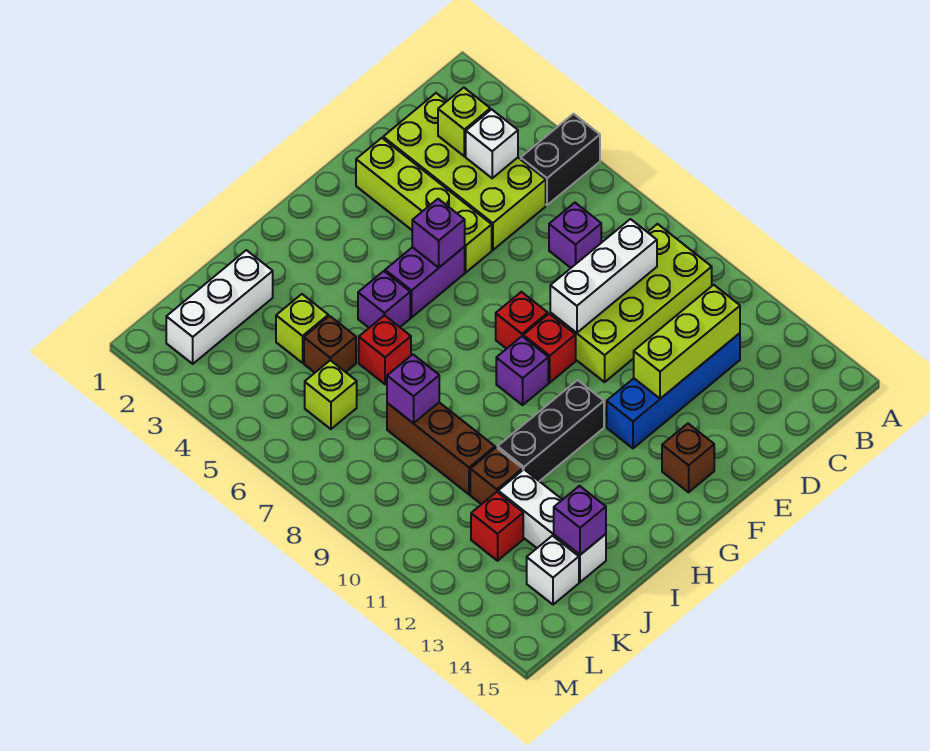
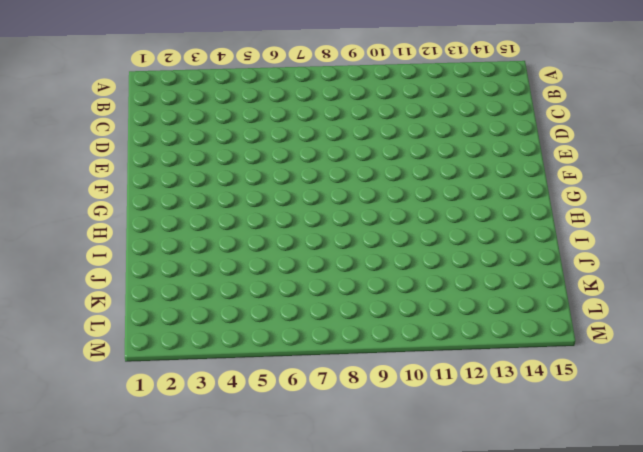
none -> black 1x2 brick [521,114,600,205]
none -> lime 2x4 brick [550,224,712,382]
none -> lime 2x4 brick [383,93,546,250]
none -> purple 1x1 brick [549,203,601,268]

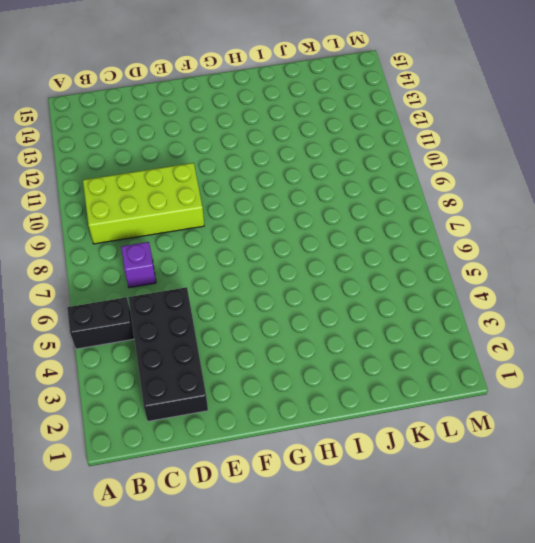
black 2x4 brick [128,287,208,421] -> lime 2x4 brick [383,93,546,250]
none -> blue 1x4 brick [607,333,740,448]
none -> lime 1x4 brick [356,138,492,272]
none -> purple 1x2 brick [385,247,465,317]
none -> red 1x1 brick [496,292,548,349]

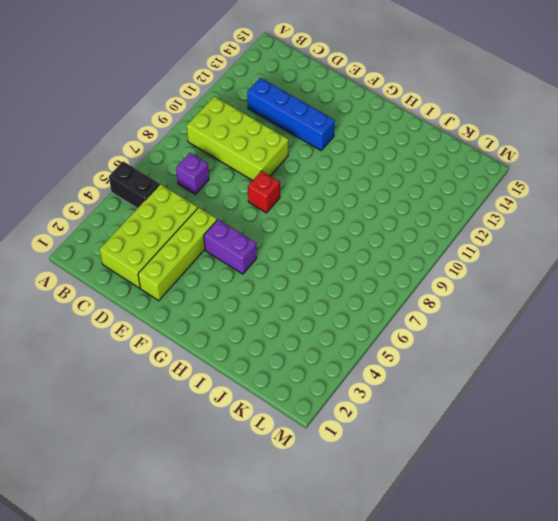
none -> red 1x1 brick [523,314,576,383]
none -> brown 1x1 brick [662,424,714,492]
none -> purple 1x1 brick [496,336,548,405]
none -> black 1x3 brick [498,380,604,481]

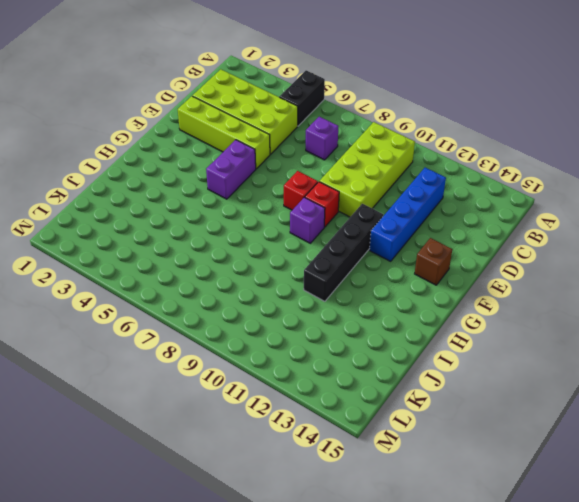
black 1x4 brick [304,204,383,301] -> black 1x3 brick [498,380,604,481]
none -> purple 1x1 brick [358,271,410,328]
none -> red 1x1 brick [359,315,411,384]
none -> white 1x3 brick [166,250,273,364]
none -> lime 1x1 brick [276,294,328,363]

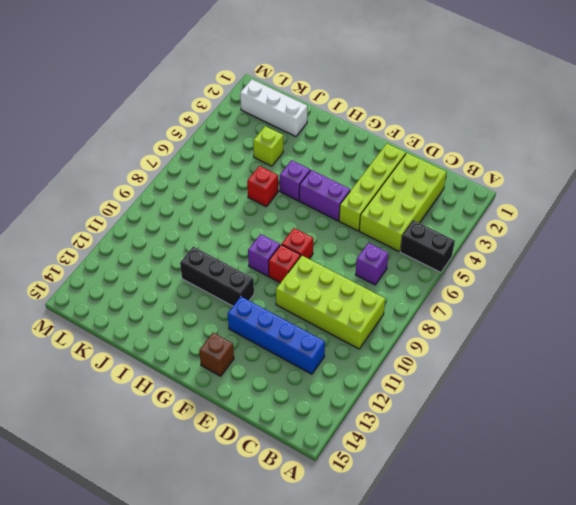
none -> brown 1x1 brick [304,316,356,373]
none -> brown 1x3 brick [387,402,495,494]
none -> brown 1x1 brick [470,447,523,504]
none -> white 1x3 brick [498,470,606,582]

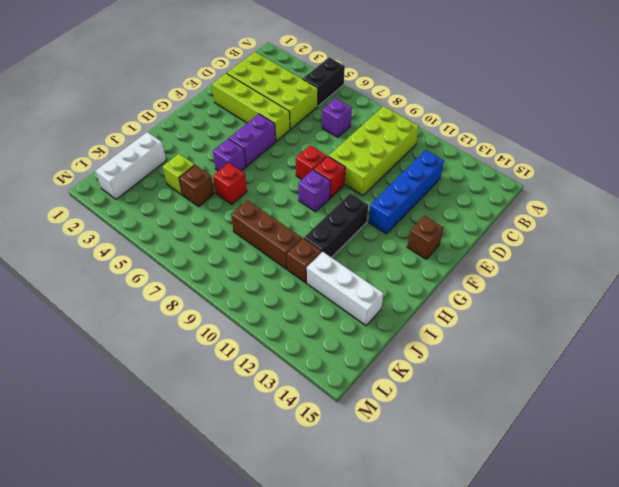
none -> lime 1x1 brick [305,360,357,429]
none -> red 1x1 brick [471,492,523,561]
none -> white 1x1 brick [527,536,579,604]
none -> lime 1x1 brick [438,88,490,156]

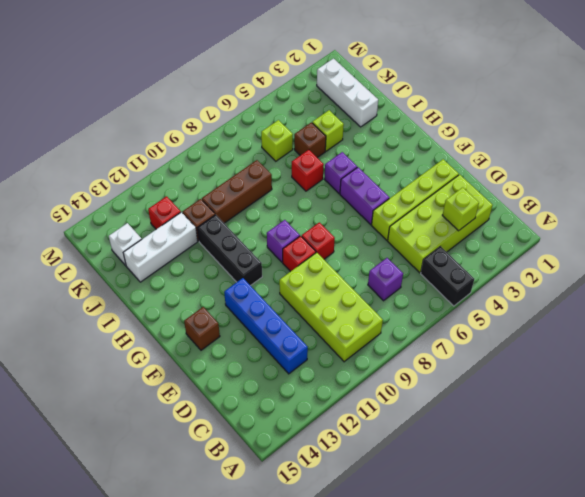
none -> white 1x1 brick [466,109,518,178]
none -> white 1x3 brick [550,219,657,333]
none -> lime 1x3 brick [634,285,740,399]
none -> purple 1x1 brick [412,199,465,267]

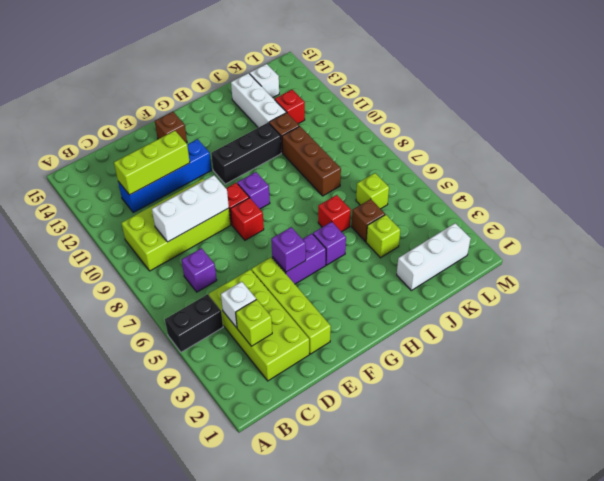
none -> purple 1x1 brick [387,355,439,423]
none -> purple 1x1 brick [554,486,606,555]

